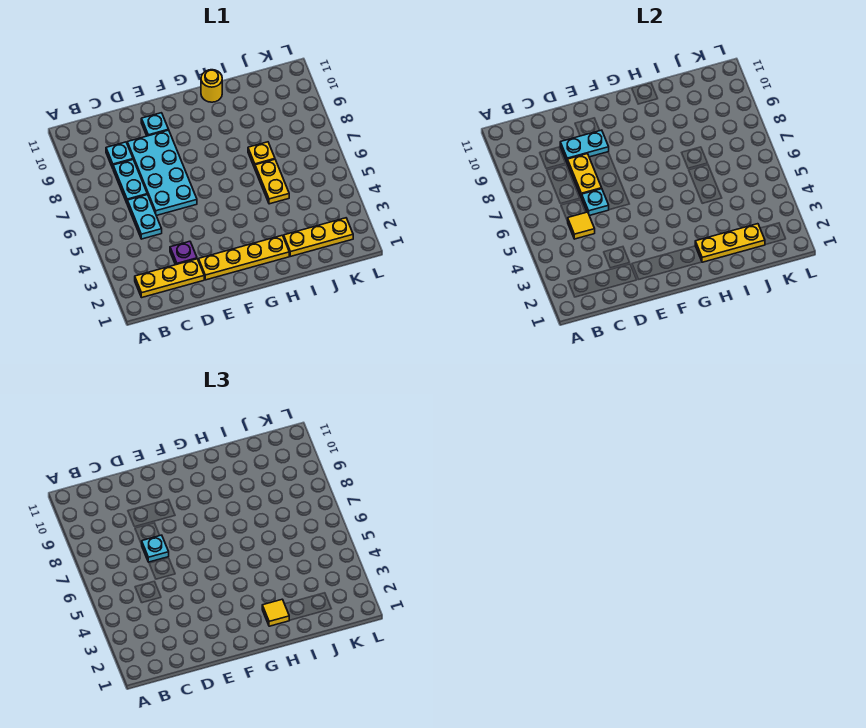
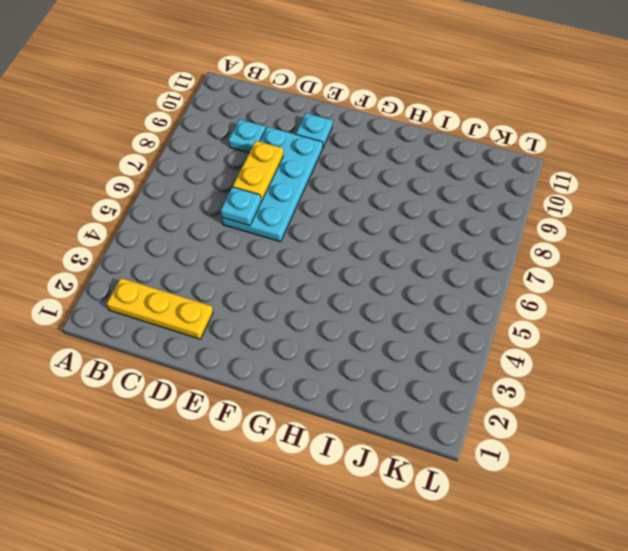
none -> cyan 1x2 plate [127,195,162,239]
none -> cyan 1x2 plate [113,160,147,203]
none -> purple 1x1 plate [170,241,197,265]

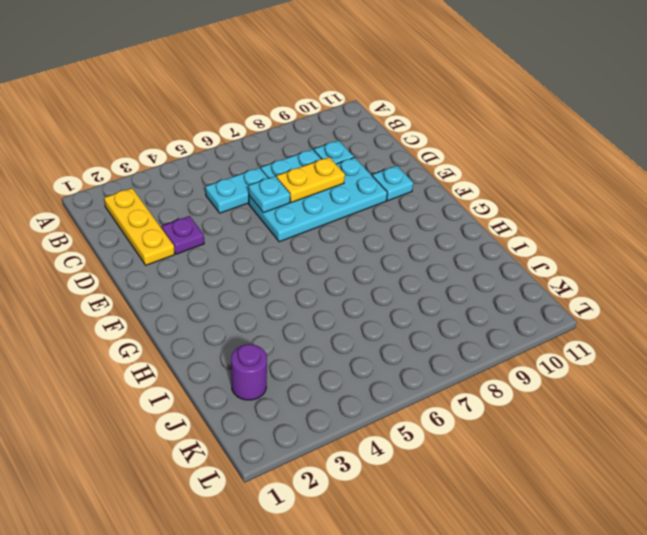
purple 1x1 round brick [231,344,267,400] -> yellow 1x3 plate [284,218,353,256]
none -> yellow 1x4 plate [199,235,289,280]
none -> yellow 1x1 round brick [201,70,222,102]
none -> yellow 1x2 plate [255,159,289,204]

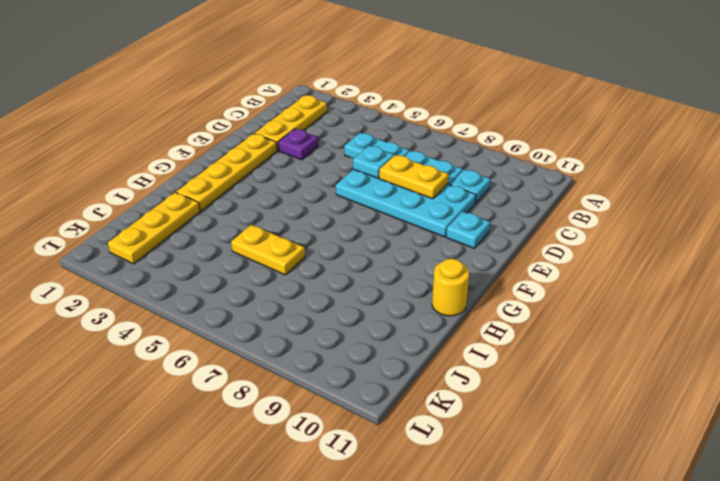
none -> yellow 1x1 plate [248,142,275,168]
none -> yellow 1x1 tile [568,212,595,239]
none -> cyan 1x2 plate [560,130,609,162]

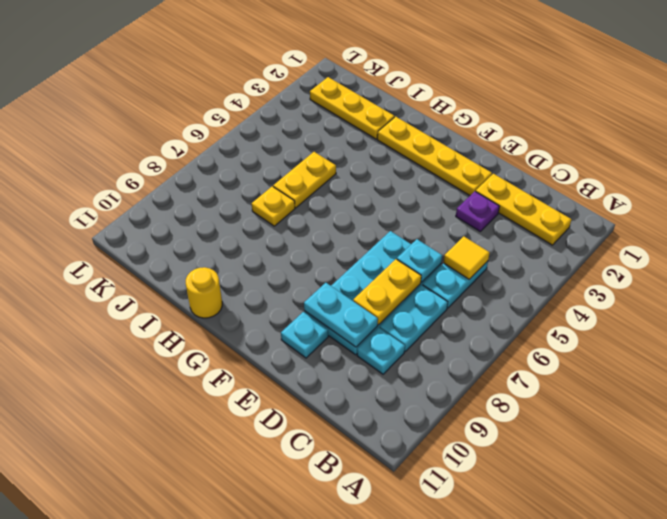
none -> yellow 1x3 plate [695,224,765,262]
none -> cyan 1x1 plate [142,535,169,562]
none -> yellow 1x1 tile [262,599,289,626]

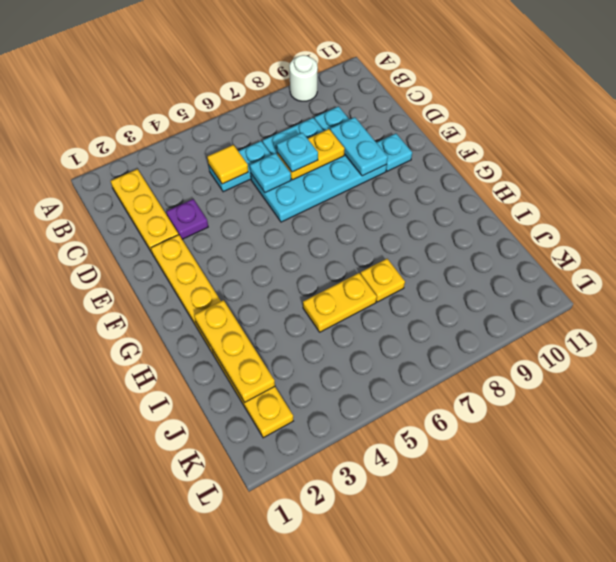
white 1x1 round brick [289,55,318,101] -> none
none -> yellow 1x1 round brick [201,70,222,102]
none -> yellow 1x1 tile [262,599,289,626]

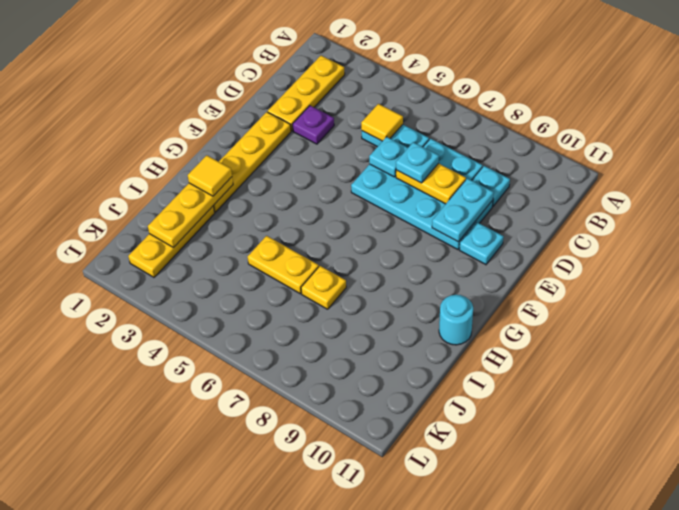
cyan 1x1 round brick [439,295,473,345] -> yellow 1x1 round brick [201,70,222,102]

